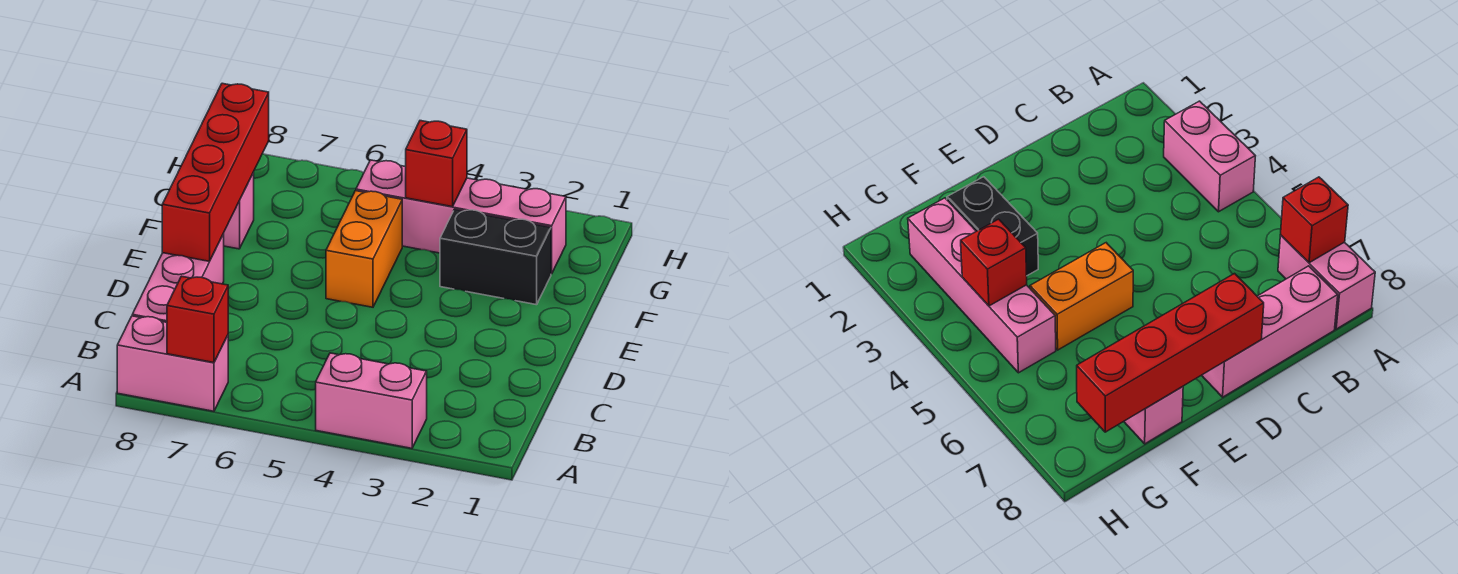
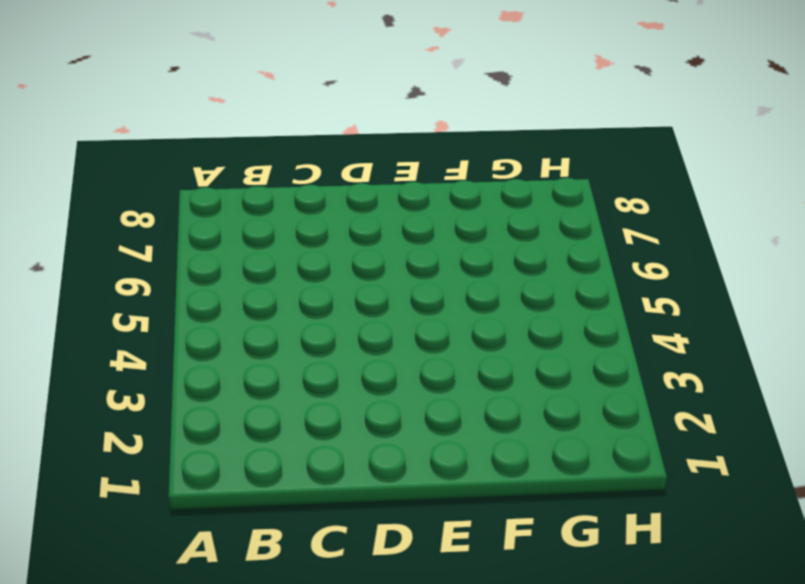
none -> pink 1x2 brick [316,353,427,448]
none -> pink 1x2 brick [117,316,228,411]

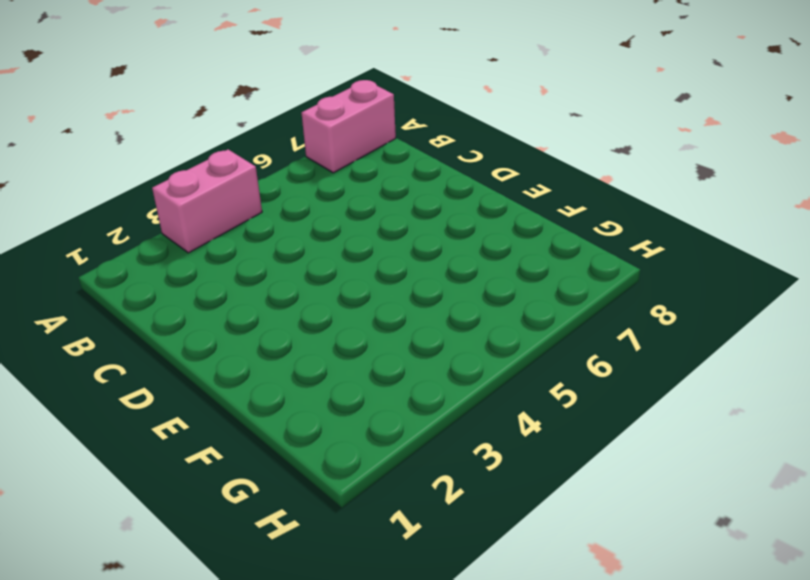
none -> pink 1x3 brick [132,233,224,322]
none -> orange 1x2 brick [326,191,402,307]

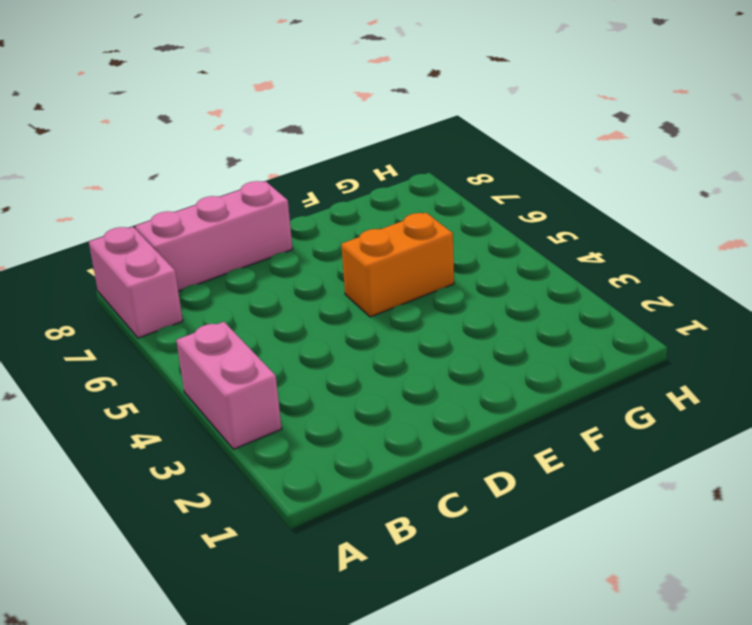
none -> black 1x2 brick [440,209,551,305]
none -> pink 1x1 brick [224,173,254,249]

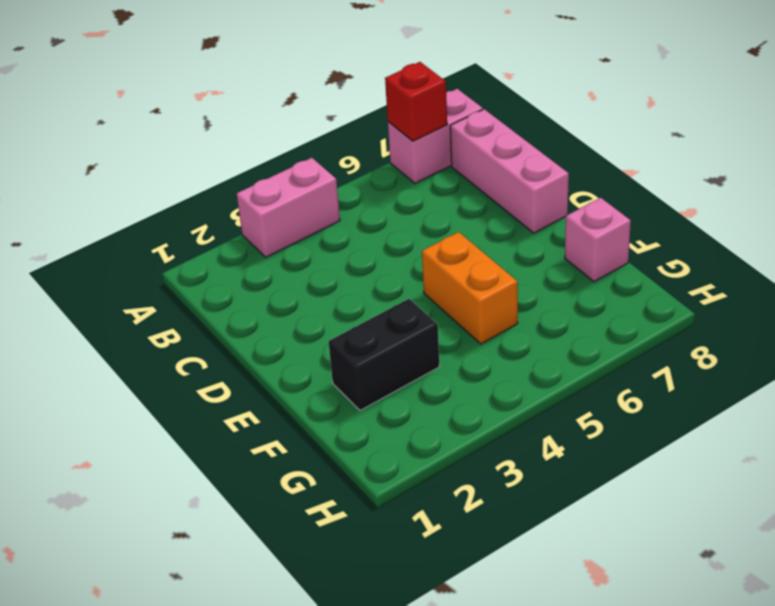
none -> pink 1x4 brick [356,160,566,274]
none -> red 1x4 brick [162,83,269,261]

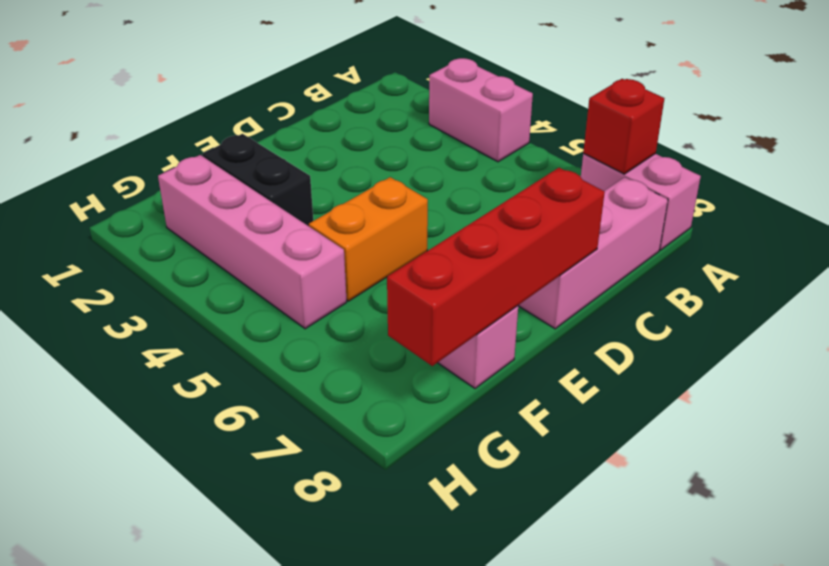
none -> red 1x1 brick [406,121,467,207]

